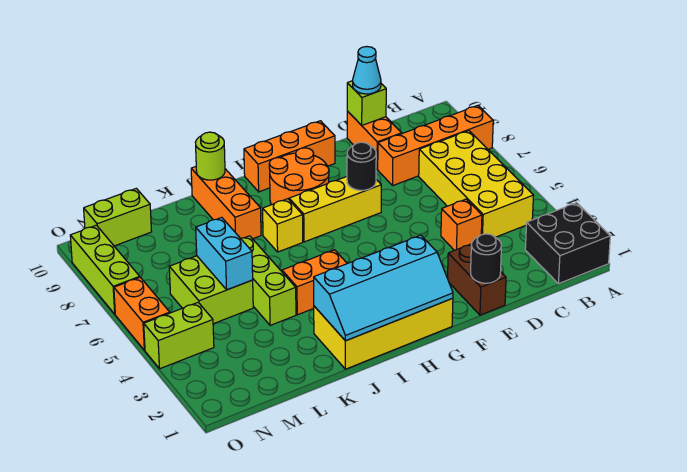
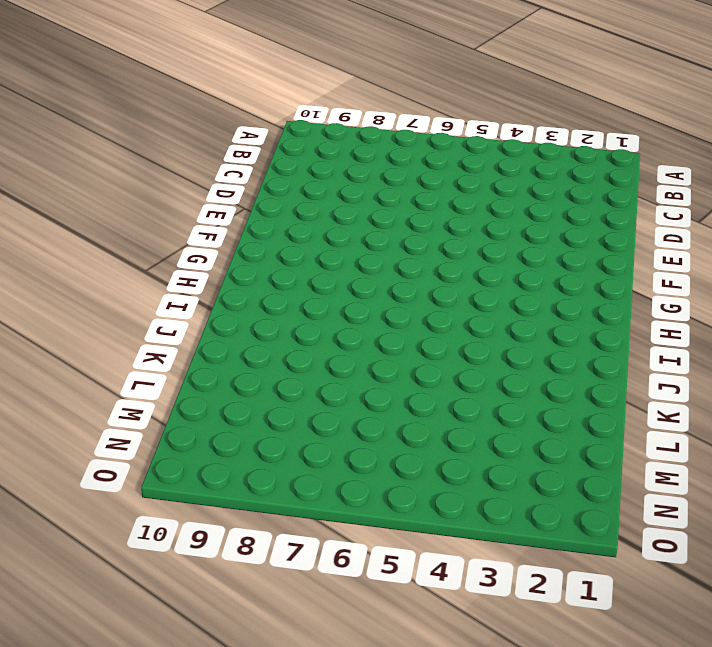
none -> black 2x2 brick [525,203,610,284]
none -> orange 1x4 brick [378,106,493,185]
none -> yellow 2x4 brick [419,131,534,237]

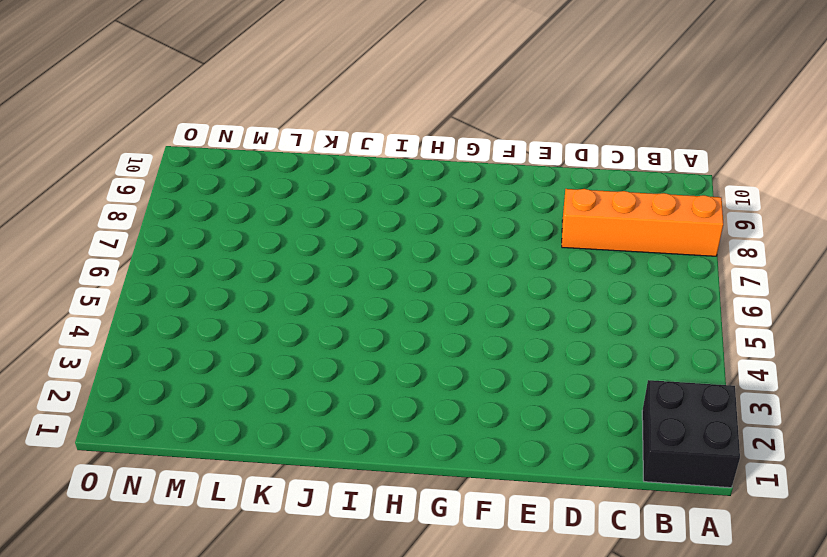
none -> yellow 2x4 brick [419,131,534,237]
none -> orange 1x1 brick [441,199,482,250]
none -> orange 1x2 brick [347,111,402,169]

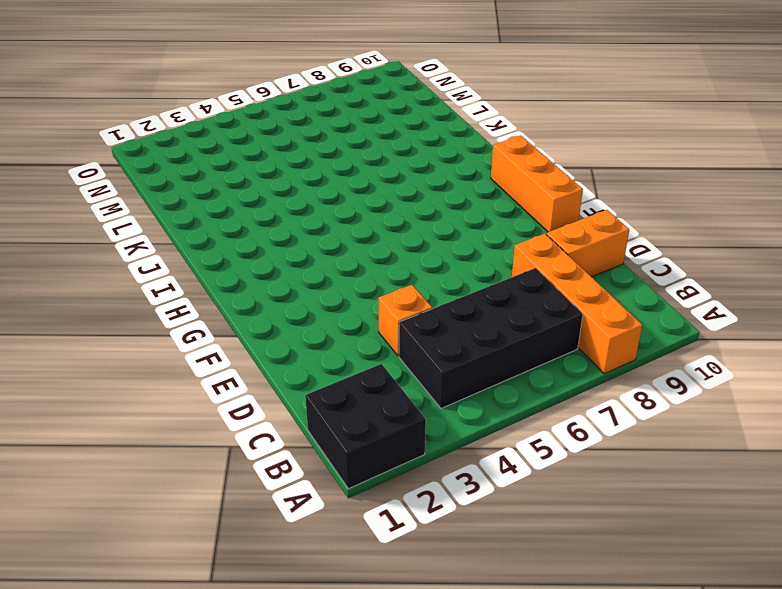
black 2x4 brick [399,268,583,408] -> yellow 2x4 brick [419,131,534,237]
none -> brown 1x2 brick [448,244,506,315]
none -> yellow 1x3 brick [289,177,381,242]
none -> yellow 2x4 brick [314,298,453,369]

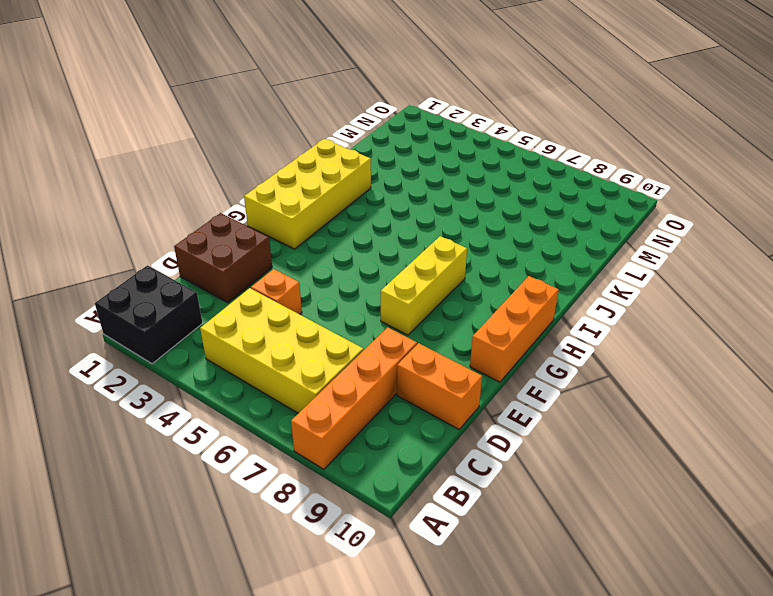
brown 2x2 brick [174,213,272,303] -> brown 1x2 brick [448,244,506,315]
none -> orange 2x2 round brick [269,148,329,205]
none -> orange 1x2 brick [282,250,347,315]
none -> yellow 1x1 brick [263,199,303,252]

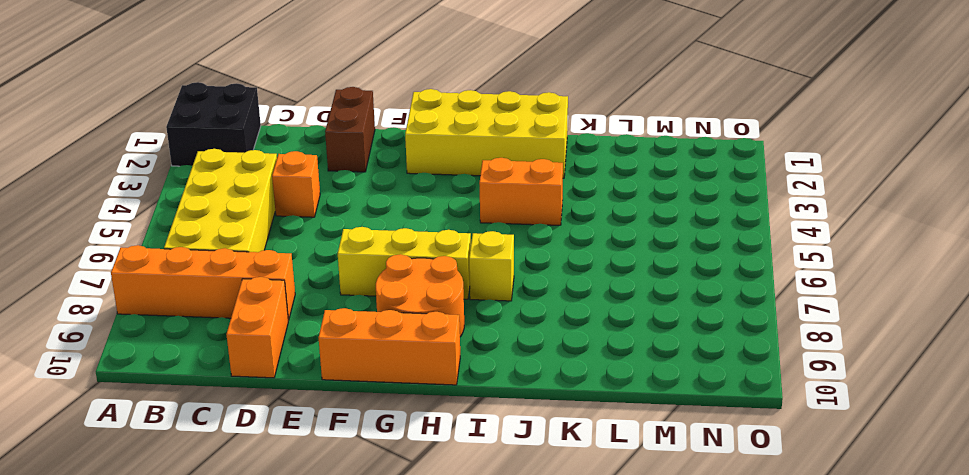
none -> orange 1x3 brick [191,167,261,239]
none -> lime 1x3 brick [241,236,296,325]
none -> lime 2x2 brick [169,256,253,324]

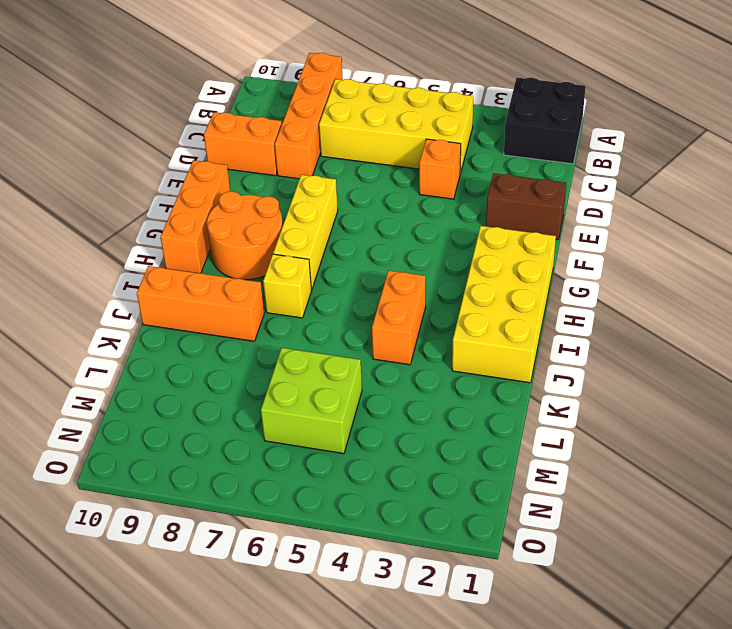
none -> lime 1x3 brick [241,236,296,325]
none -> lime 1x2 brick [84,188,152,246]
none -> lime 1x2 brick [144,303,214,369]

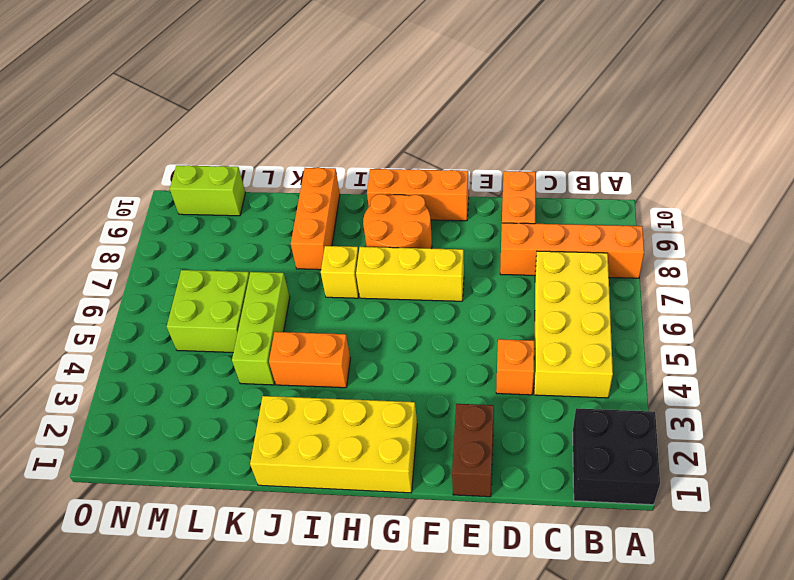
none -> lime 1x2 brick [144,303,214,369]
none -> orange 1x2 brick [114,277,170,350]
none -> lime 1x3 brick [70,225,140,314]

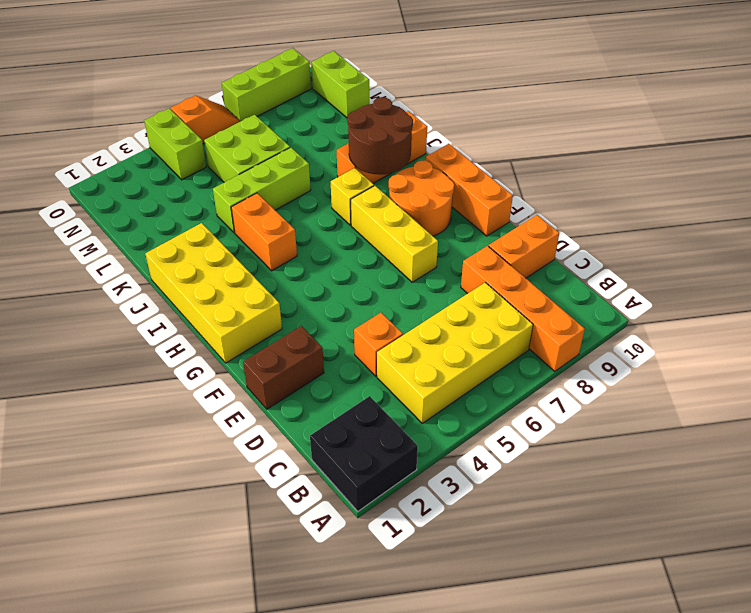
brown 2x2 round brick [347,97,413,175] -> none
orange 1x2 slope [171,95,239,144] -> orange 1x2 brick [114,277,170,350]
none -> lime 1x1 brick [347,81,386,125]
none -> black 1x1 round brick [471,234,501,283]
none -> black 1x1 round brick [347,142,376,190]

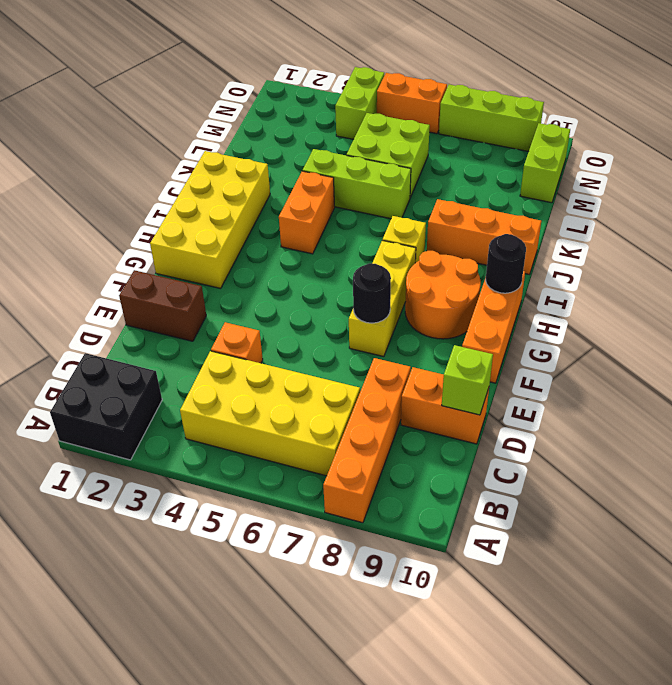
black 1x1 round brick [486,234,526,293] -> black 1x1 round brick moved to [471,234,501,283]
none -> cyan 2x4 slope [314,235,453,341]
none -> lime 1x1 round brick [195,132,225,180]
none -> cyan 1x2 brick [196,217,253,290]

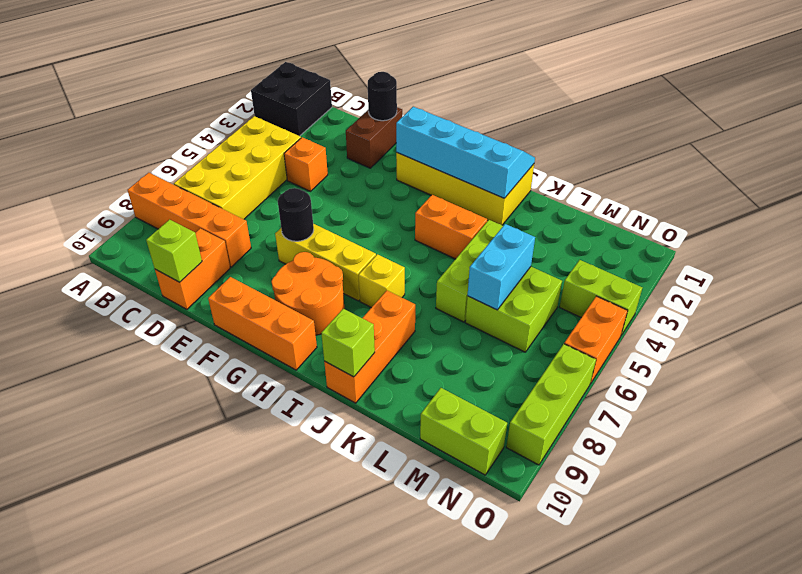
lime 1x1 brick [321,309,375,377] -> lime 1x1 round brick [195,132,225,180]
none -> cyan 1x1 cone [353,47,381,94]

